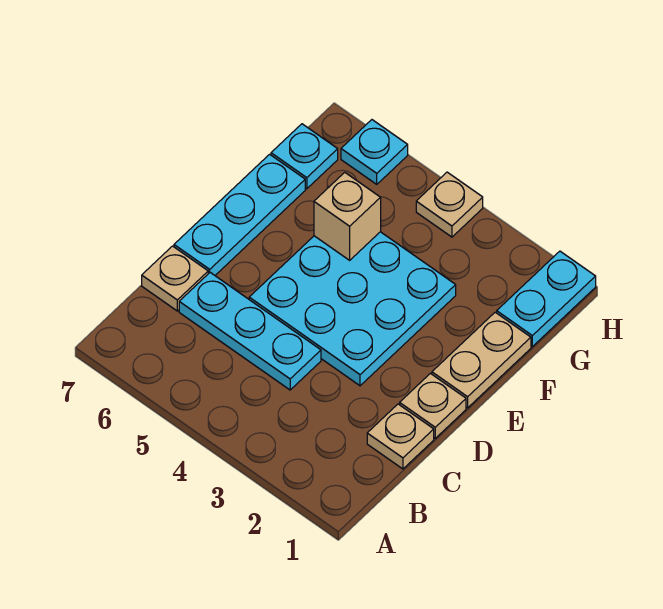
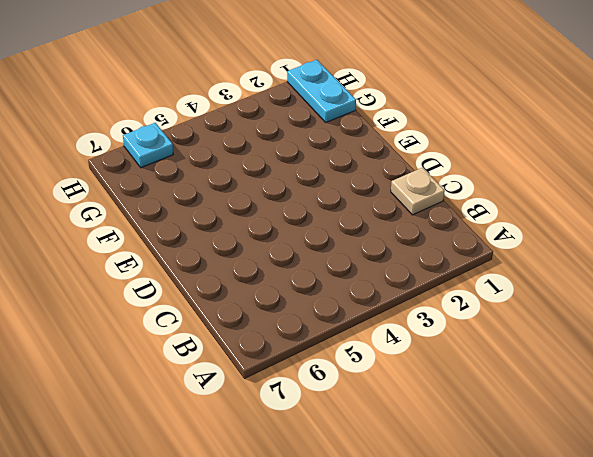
none -> cyan 1x3 plate [179,273,321,390]
none -> tan 1x1 plate [142,246,208,311]
none -> tan 1x1 plate [400,373,466,438]

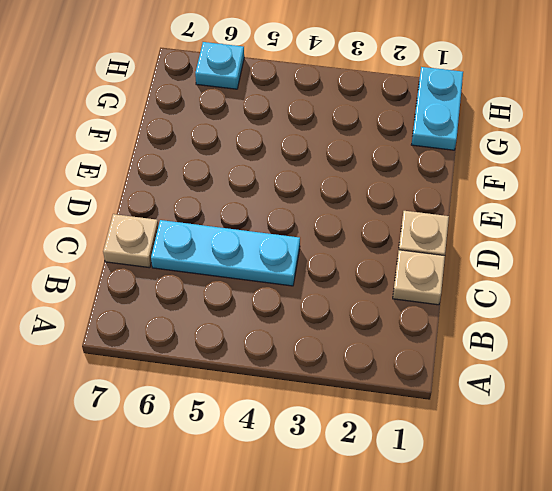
none -> cyan 3x3 plate [249,232,456,386]
none -> cyan 1x3 plate [174,154,305,275]
none -> tan 1x2 plate [432,312,531,408]

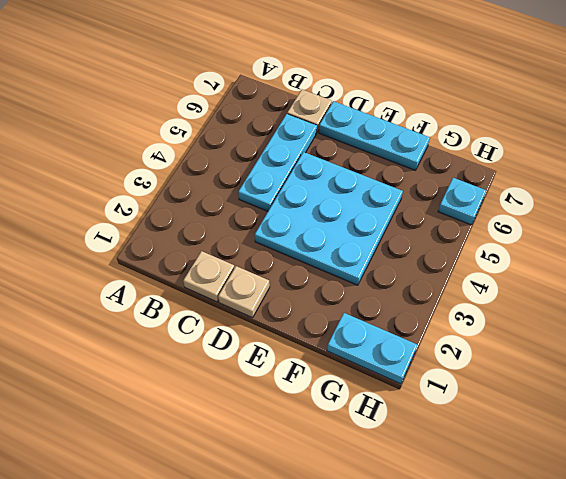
none -> tan 1x2 plate [432,312,531,408]
none -> cyan 1x1 plate [271,124,338,189]
none -> tan 1x1 plate [416,172,483,237]

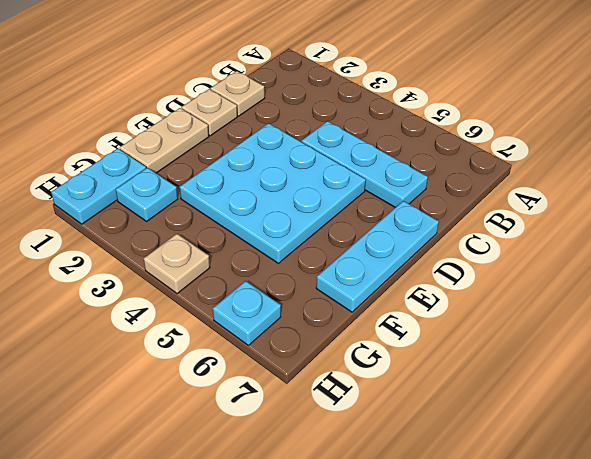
cyan 1x1 plate [116,168,178,221] -> cyan 1x1 plate moved to [271,124,338,189]
none -> tan 1x1 plate [142,246,208,311]
none -> tan 1x1 brick [314,172,381,260]

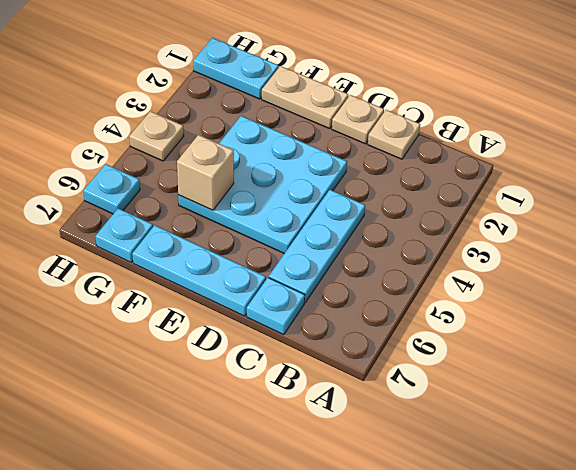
cyan 1x1 plate [247,278,305,335] -> tan 1x1 plate [142,246,208,311]

